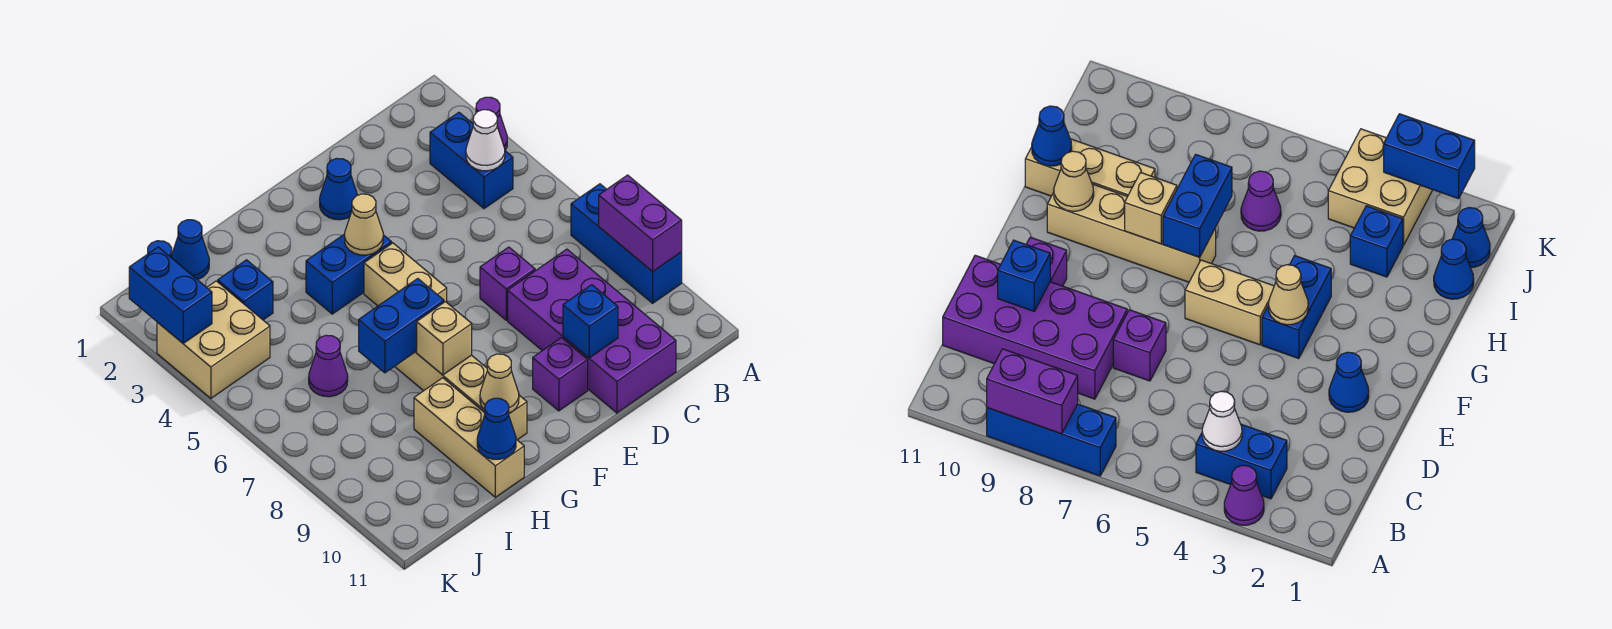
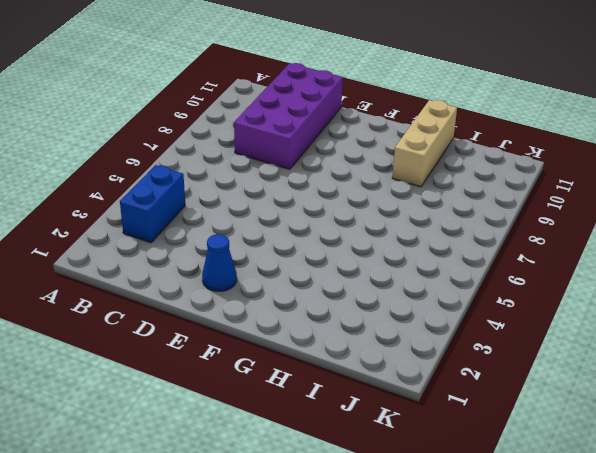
none -> purple 1x1 cone [476,97,507,150]
none -> blue 1x3 brick [571,184,682,303]
none -> purple 1x1 brick [480,247,535,320]

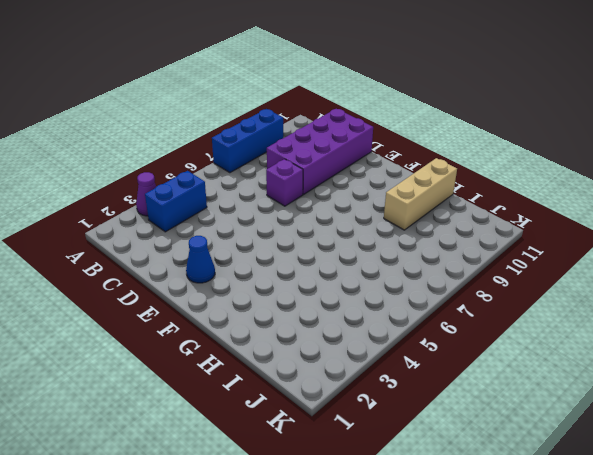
none -> purple 1x1 brick [533,338,588,411]
none -> blue 1x2 brick [306,234,392,314]
none -> tan 1x2 brick [364,243,447,306]

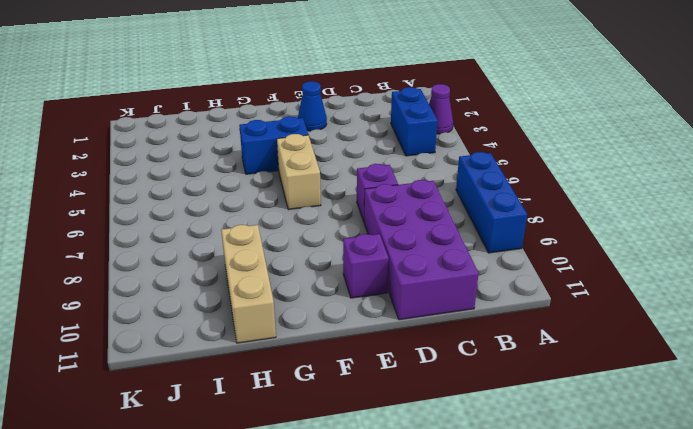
none -> tan 1x4 brick [395,351,527,440]
none -> blue 1x1 cone [171,220,209,280]
none -> blue 1x1 brick [218,260,273,320]

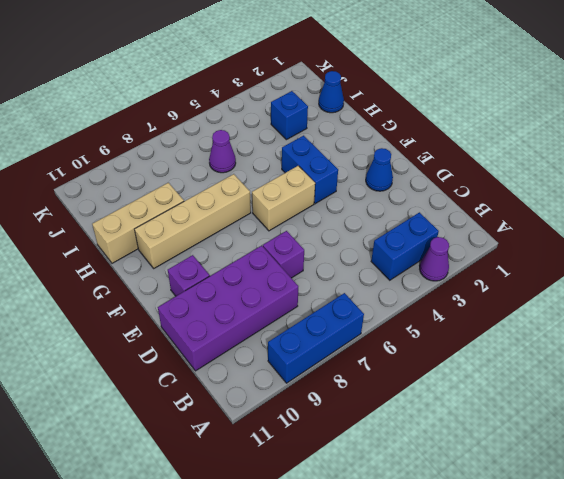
none -> blue 1x1 cone [1452,208,1490,267]
none -> tan 2x2 brick [157,281,270,398]
none -> purple 1x2 brick [599,175,682,272]

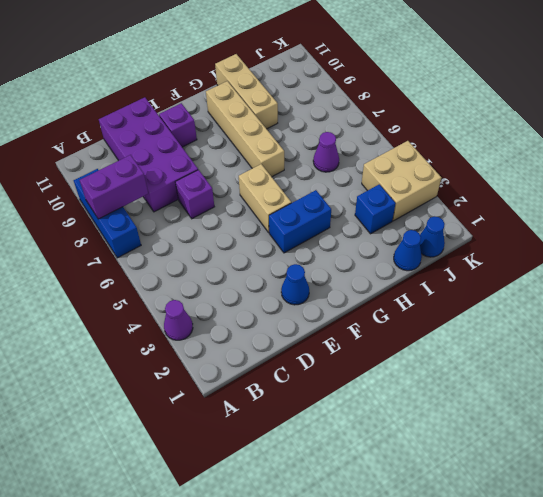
purple 1x2 brick [80,155,148,219] -> purple 1x2 brick turned to [599,175,682,272]
none -> blue 1x2 brick [430,112,513,209]
none -> white 1x1 cone [466,110,505,171]
none -> blue 1x1 brick [563,285,618,358]

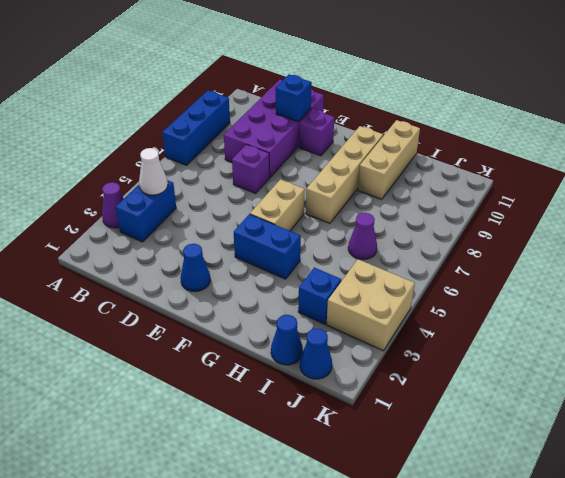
none -> purple 1x2 brick [599,175,682,272]
none -> tan 1x1 cone [345,194,383,255]
none -> blue 1x2 brick [359,279,444,373]

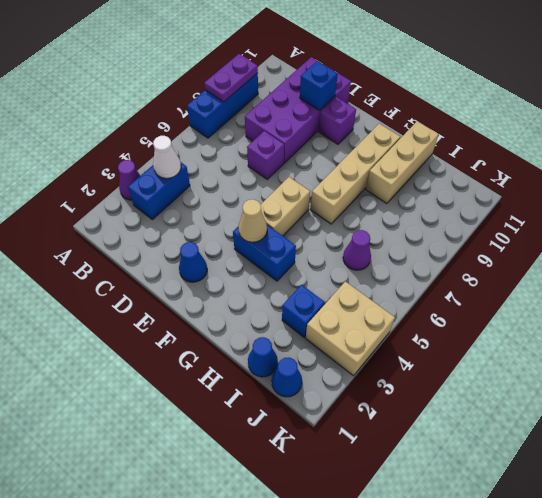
purple 1x2 plate [204,54,258,102] -> purple 1x2 brick [599,175,682,272]
none -> blue 1x2 brick [359,279,444,373]
none -> tan 1x1 brick [417,302,472,375]
none -> tan 1x1 cone [480,354,519,413]

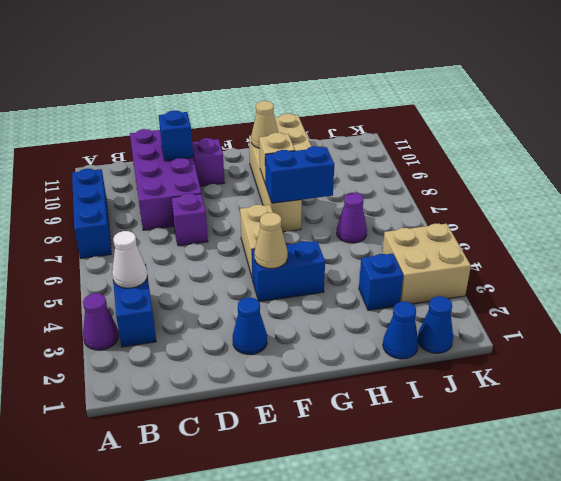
none -> purple 1x2 brick [599,175,682,272]
none -> blue 1x1 cone [477,398,516,459]
none -> blue 1x2 brick [129,247,212,343]

